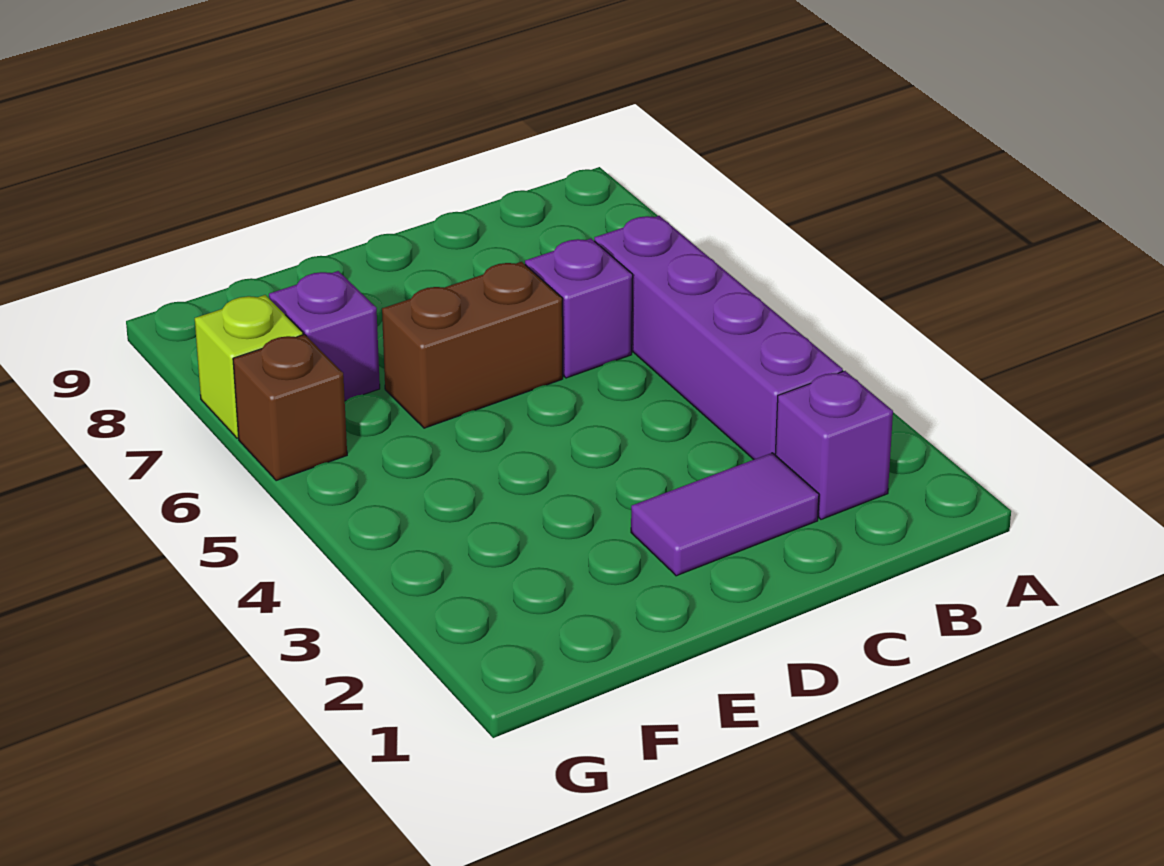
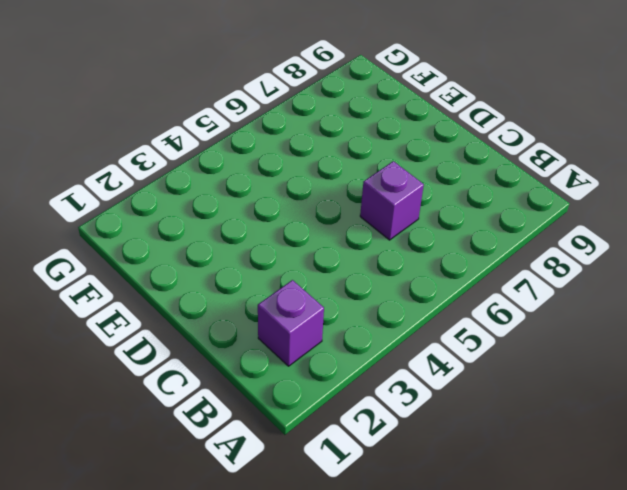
none -> purple 1x4 brick [594,216,843,459]
none -> purple 1x2 tile [631,453,819,576]

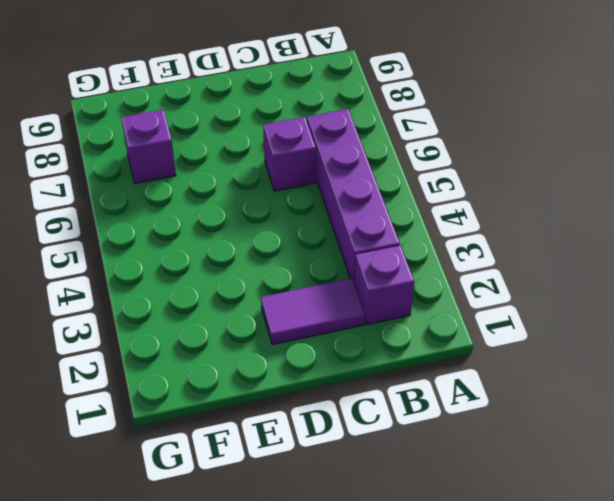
none -> brown 1x2 brick [382,262,563,428]
none -> brown 1x1 brick [233,334,347,481]

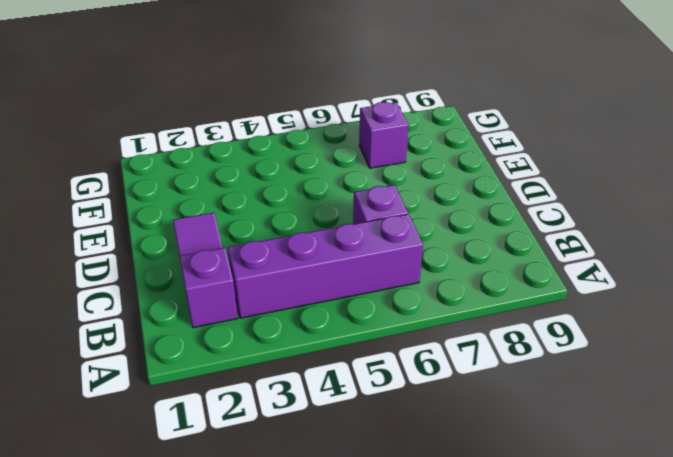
none -> brown 1x2 brick [382,262,563,428]
none -> brown 1x1 brick [233,334,347,481]

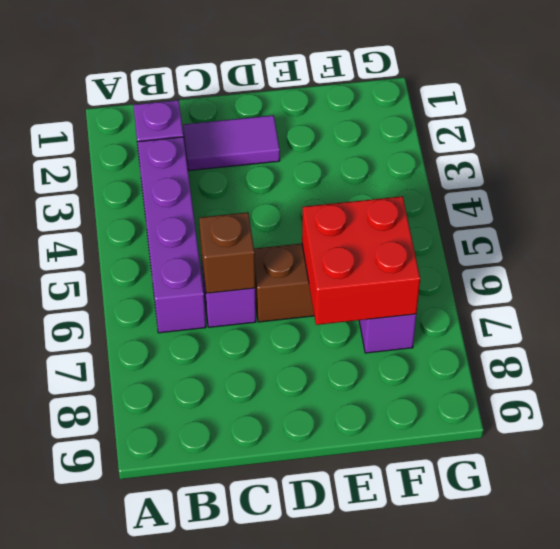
brown 1x1 brick [199,212,255,293] -> brown 1x1 brick moved to [233,334,347,481]
red 2x2 brick [302,196,420,325] -> none
none -> lime 1x1 brick [195,295,303,438]

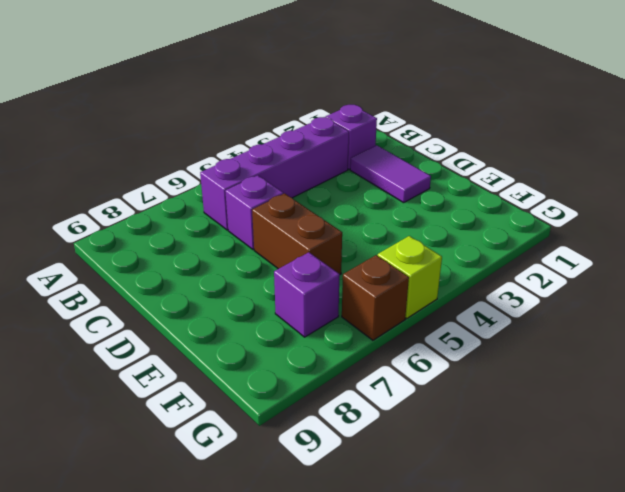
lime 1x1 brick [378,236,442,318] -> lime 1x1 brick moved to [195,295,303,438]

